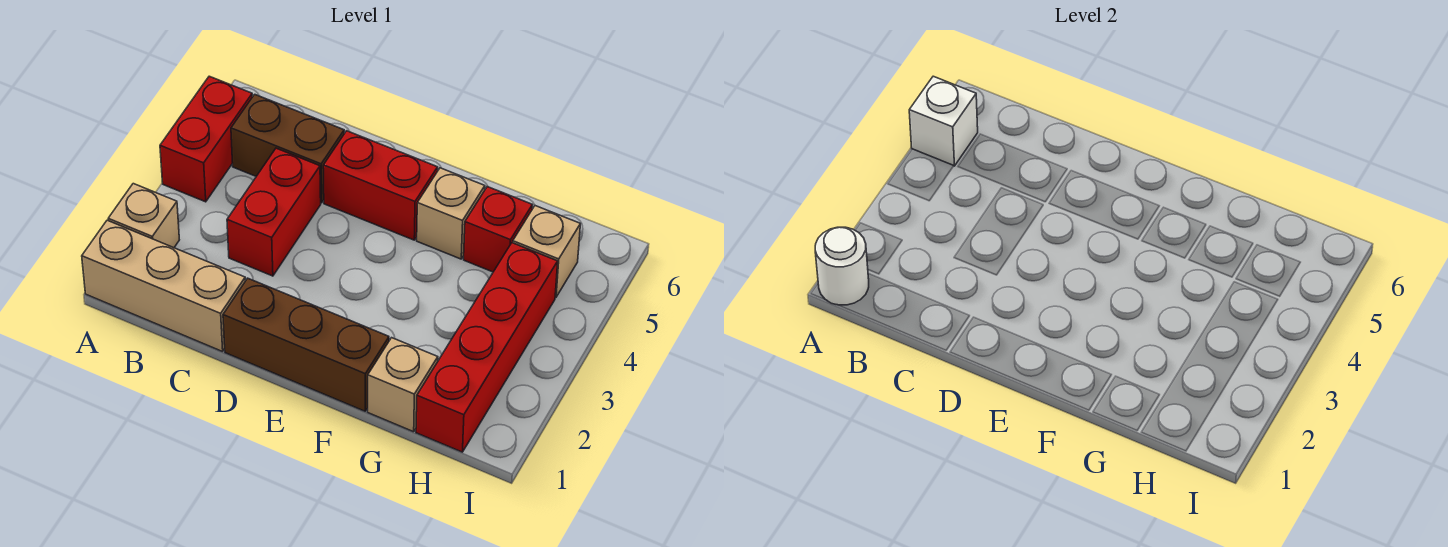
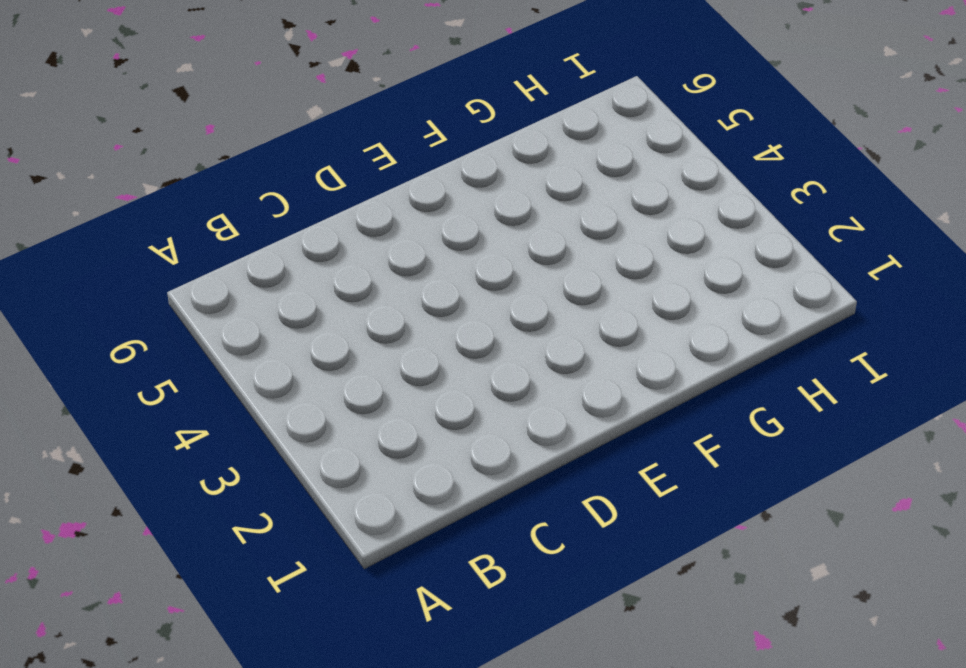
none -> tan 1x3 brick [82,220,245,352]
none -> tan 1x1 brick [108,184,179,248]
none -> red 1x2 brick [160,76,252,202]

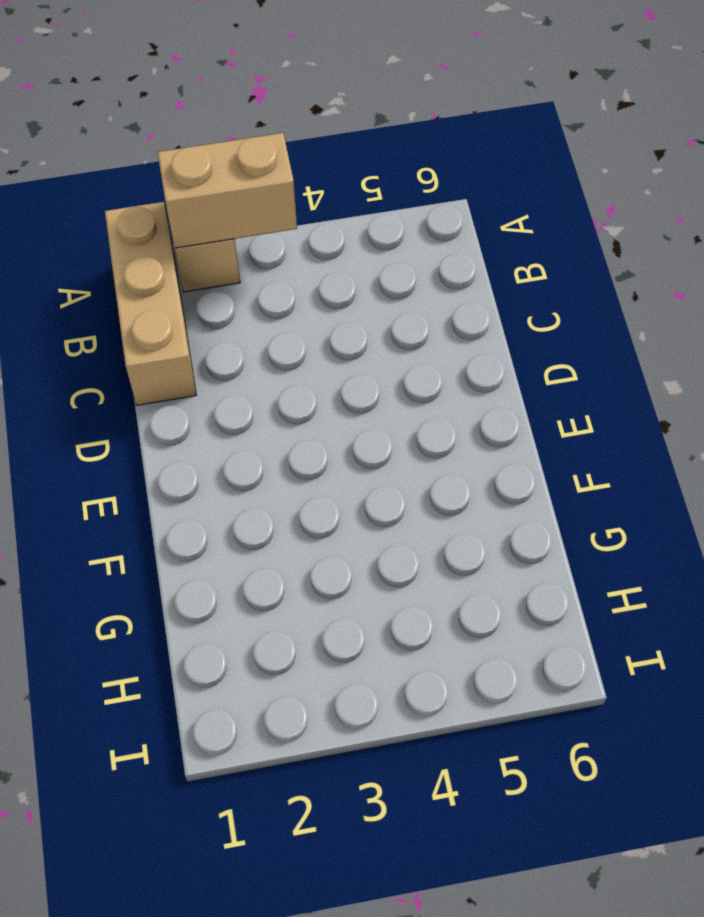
tan 1x2 brick [158,133,297,248] -> none
none -> red 1x2 brick [160,76,252,202]
none -> brown 1x2 brick [231,94,344,203]
none -> red 1x2 brick [227,148,321,276]

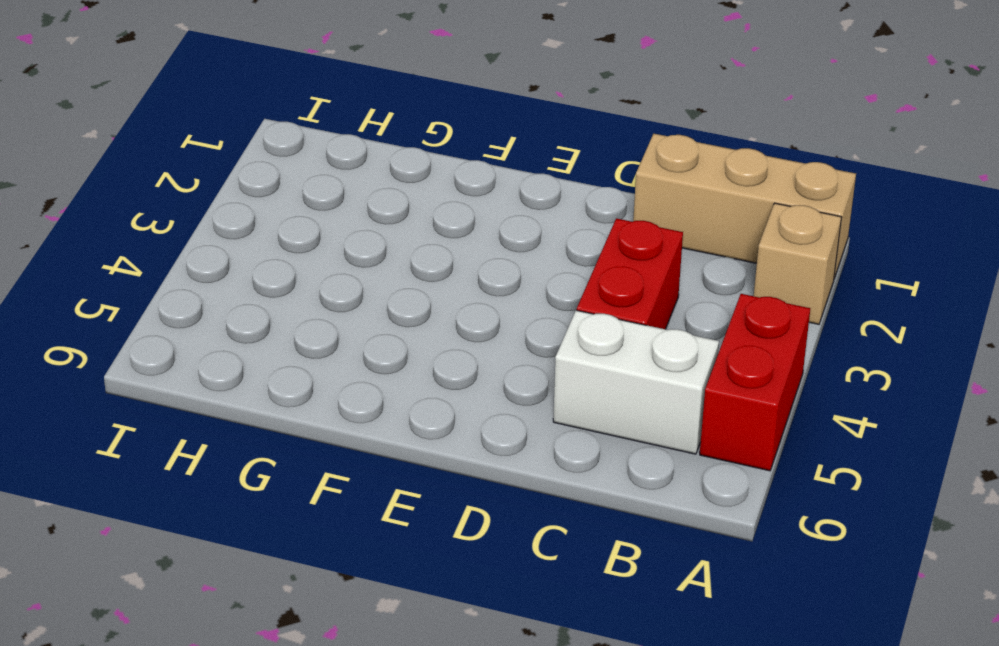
white 1x2 brick [553,310,719,454] -> brown 1x2 brick [231,94,344,203]
none -> brown 1x3 brick [223,278,389,411]
none -> red 1x2 brick [323,131,438,240]
none -> tan 1x1 brick [417,168,485,259]

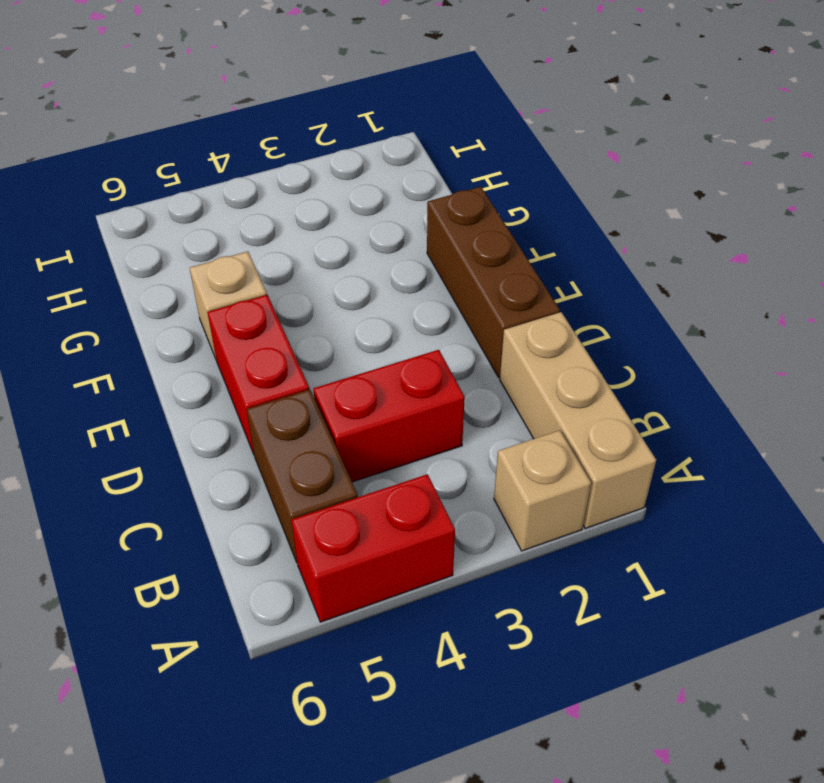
none -> tan 1x1 brick [368,338,438,432]
none -> red 1x1 brick [464,187,532,272]
none -> red 1x4 brick [416,243,558,452]

